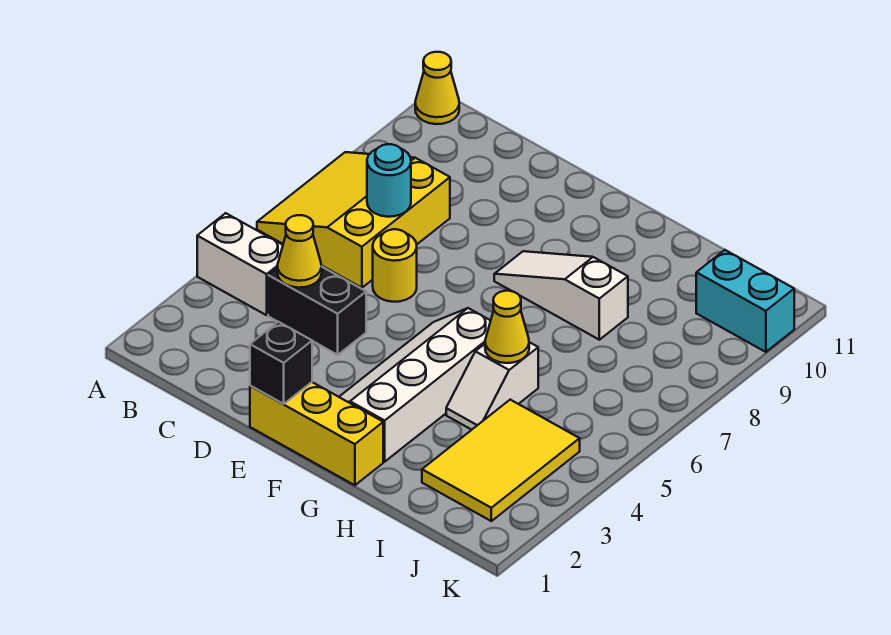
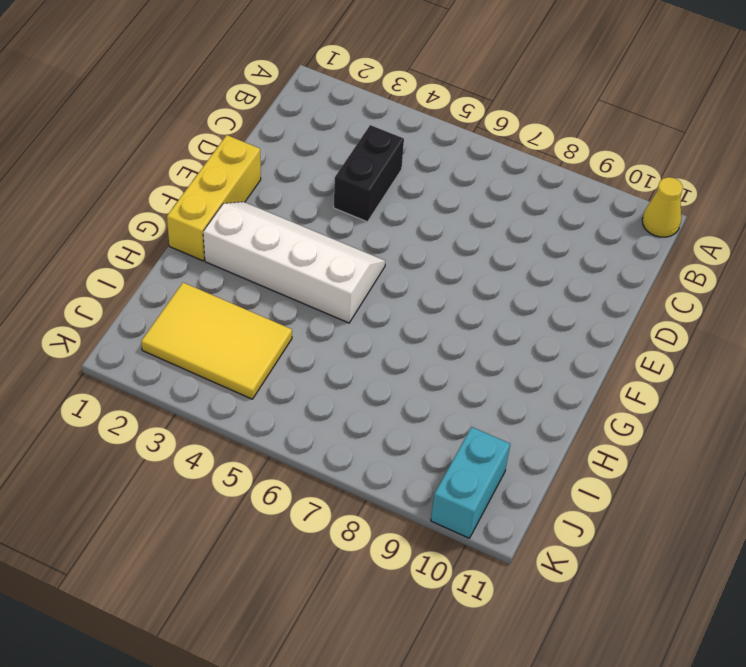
none -> white 1x2 brick [197,213,283,315]
none -> yellow 3x3 slope [257,152,450,288]
none -> yellow 1x1 round brick [373,229,417,302]

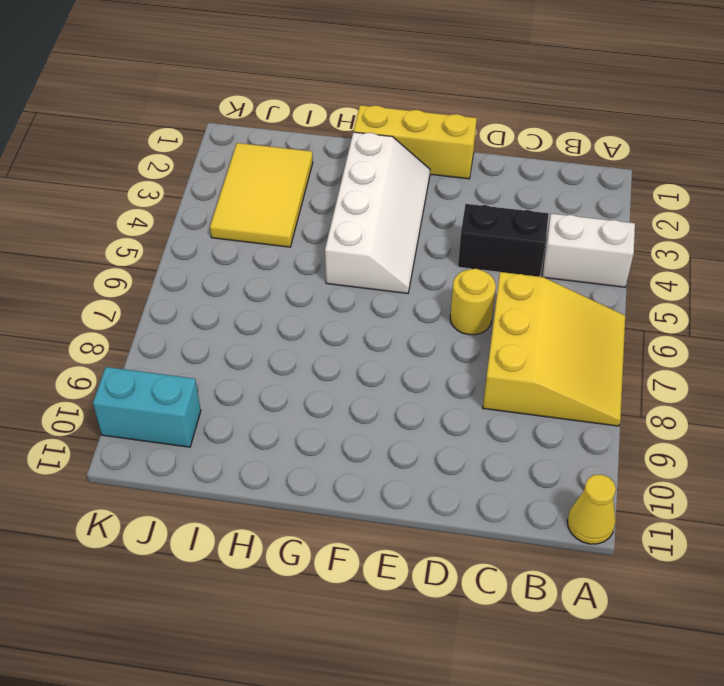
none -> white 1x3 slope [494,251,628,340]
none -> white 1x2 slope [446,342,538,430]
none -> yellow 1x1 cone [277,215,322,288]

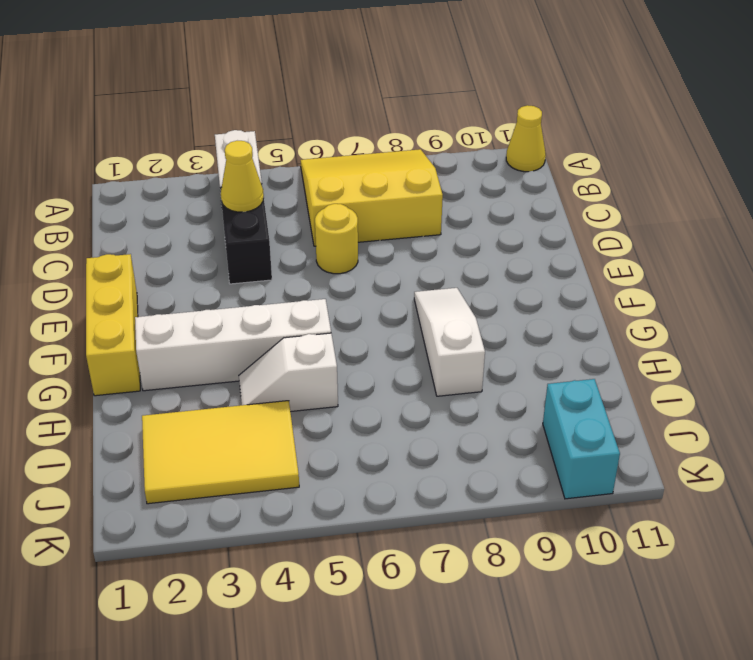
none -> cyan 1x1 round brick [367,144,411,217]
none -> black 1x1 brick [250,322,312,404]
none -> yellow 1x1 cone [485,291,529,363]

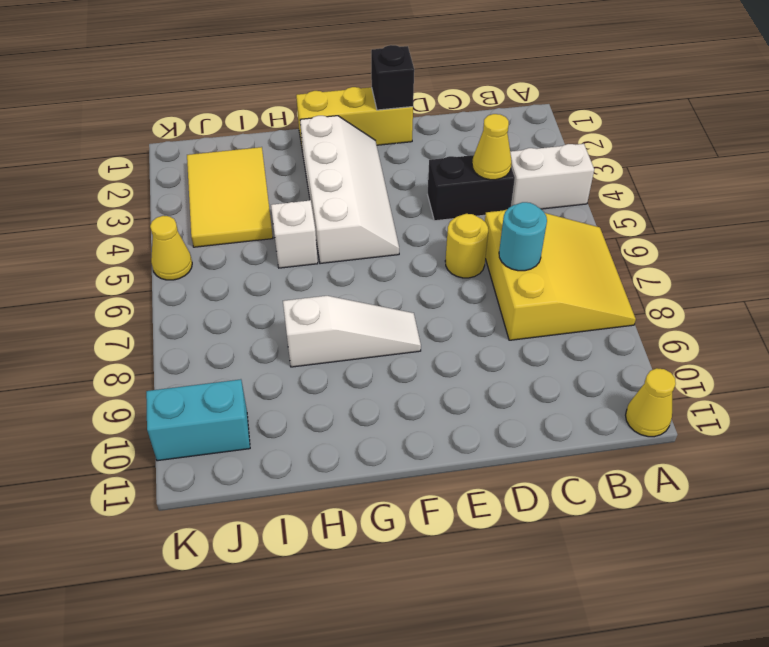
yellow 1x1 cone [150,216,192,280] -> yellow 1x1 cone moved to [485,291,529,363]

